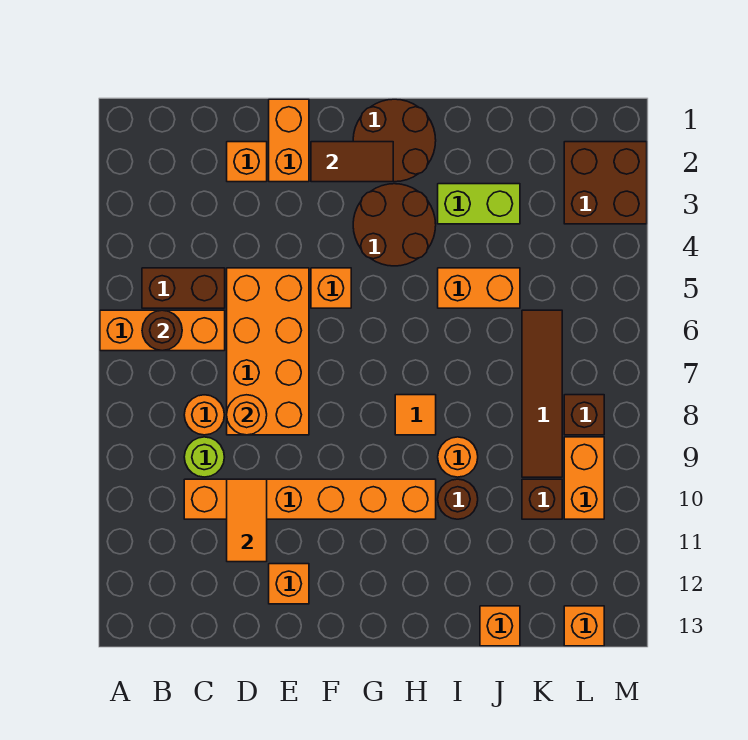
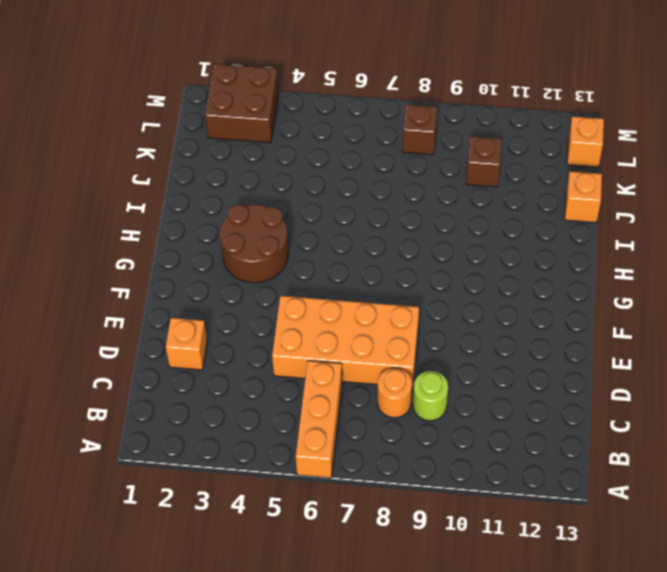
none -> brown 1x2 brick [142,268,225,308]
none -> orange 1x6 brick [184,479,436,519]
none -> orange 1x2 brick [269,99,309,182]

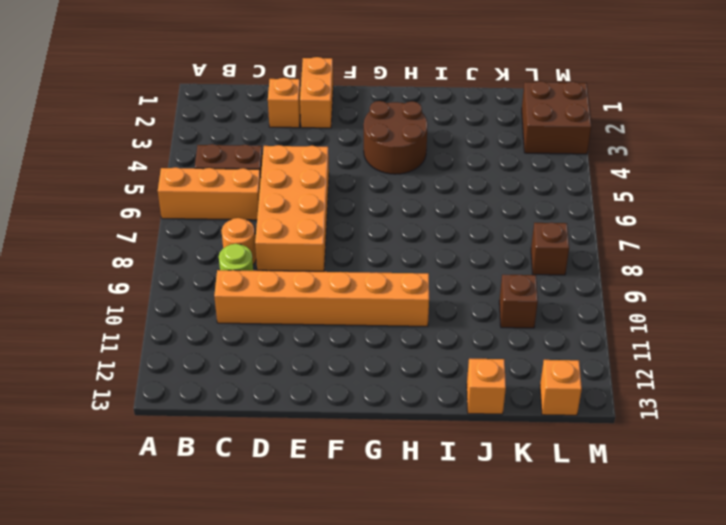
none -> orange 1x1 brick [269,564,309,604]
none -> orange 1x1 brick [311,268,351,308]
none -> brown 2x2 round brick [353,99,436,182]

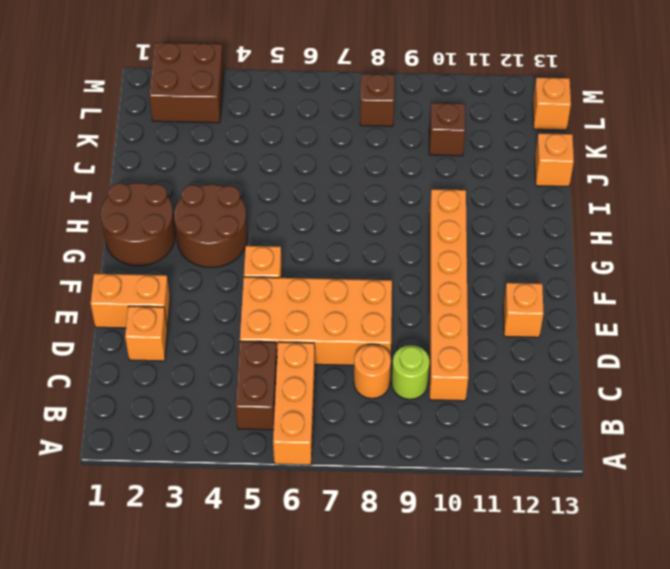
none -> orange 1x1 tile [395,395,436,435]
none -> lime 1x2 brick [438,184,520,224]
none -> orange 1x2 brick [438,268,520,308]

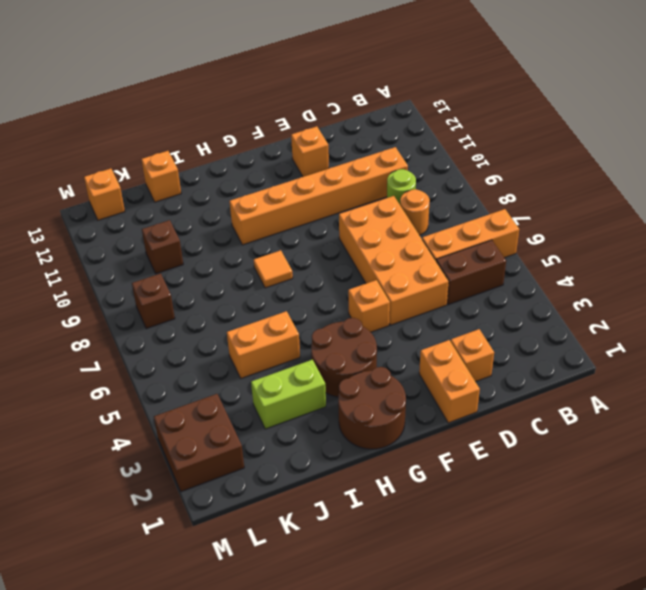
none -> orange 1x1 round brick [438,437,478,477]
none -> brown 1x1 round brick [438,479,478,519]
none -> brown 1x4 tile [522,310,562,477]

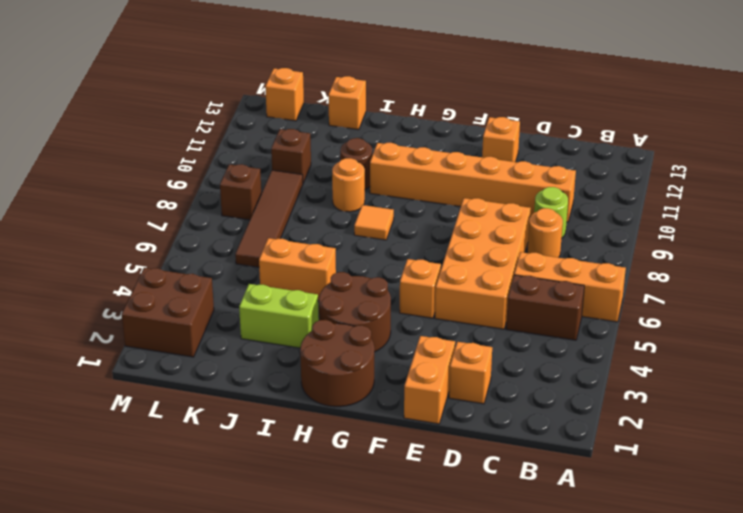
none -> orange 1x2 brick [564,437,604,519]
none -> brown 1x1 round brick [142,310,182,351]
none -> orange 1x1 round brick [227,395,267,435]

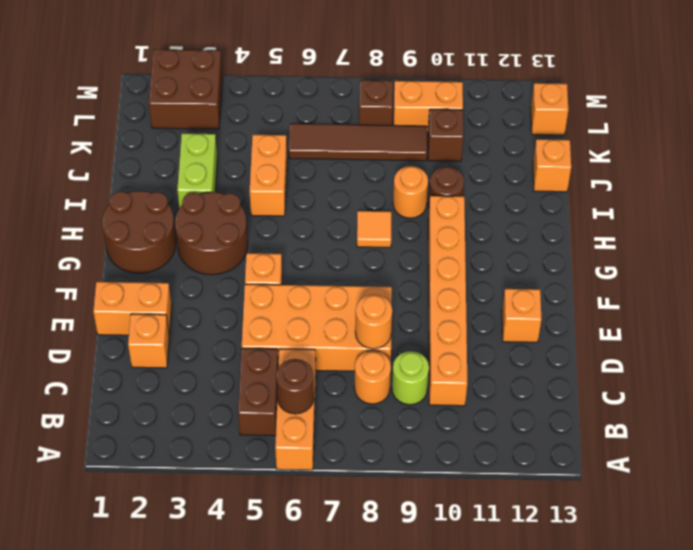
none -> orange 1x2 tile [227,479,267,562]
none -> brown 1x2 tile [311,142,393,182]

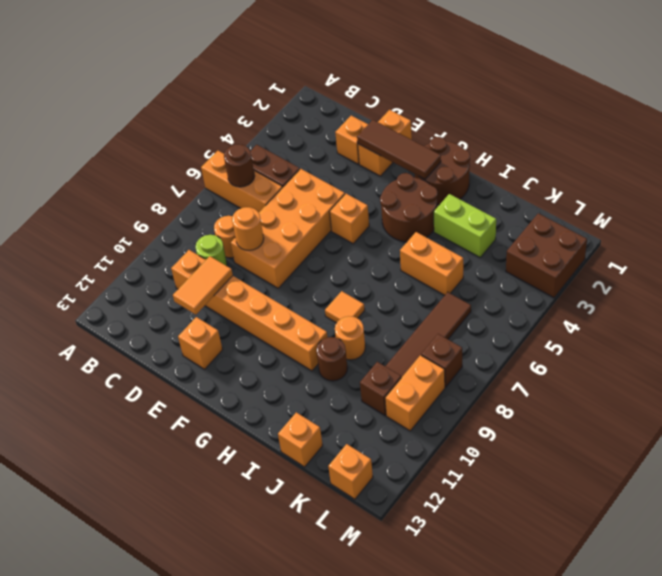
brown 1x3 tile [357,120,441,179] -> brown 1x2 tile [311,142,393,182]

